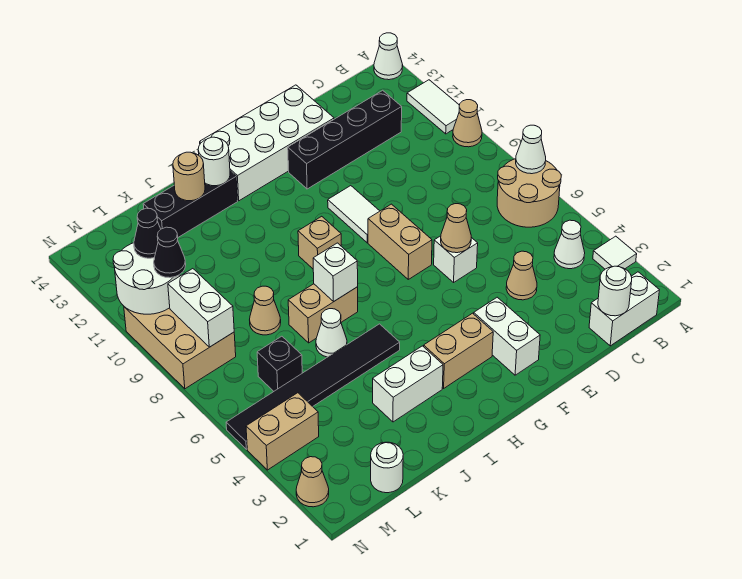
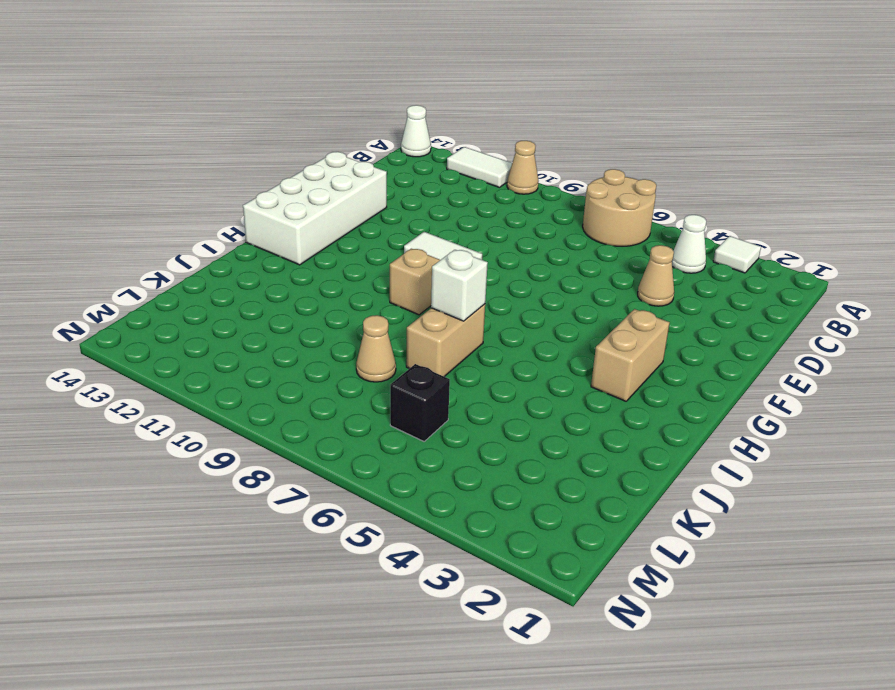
none -> white 1x2 brick [589,272,659,346]
none -> black 1x4 brick [288,90,402,189]
none -> white 1x1 brick [434,236,478,282]
none -> white 1x2 brick [474,297,540,375]

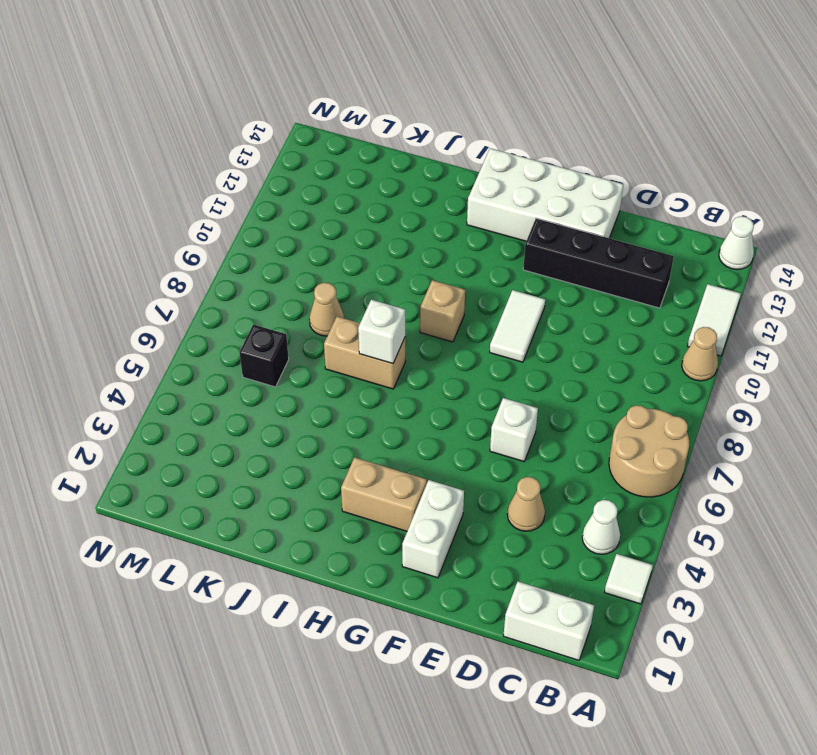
none -> tan 1x2 brick [368,204,432,279]
none -> white 1x2 brick [373,346,443,422]
none -> black 1x6 tile [226,324,400,449]
none -> black 1x3 brick [143,171,238,237]

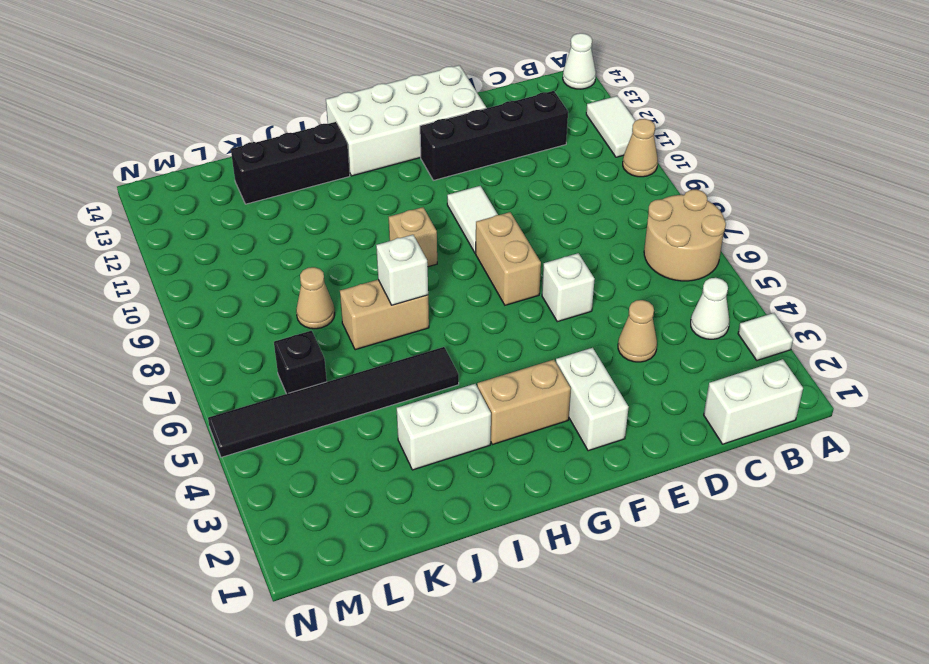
none -> white 1x1 cone [316,309,347,357]
none -> white 1x1 round brick [371,442,403,493]
none -> tan 1x2 brick [246,393,319,470]
none -> tan 2x3 brick [124,307,236,389]

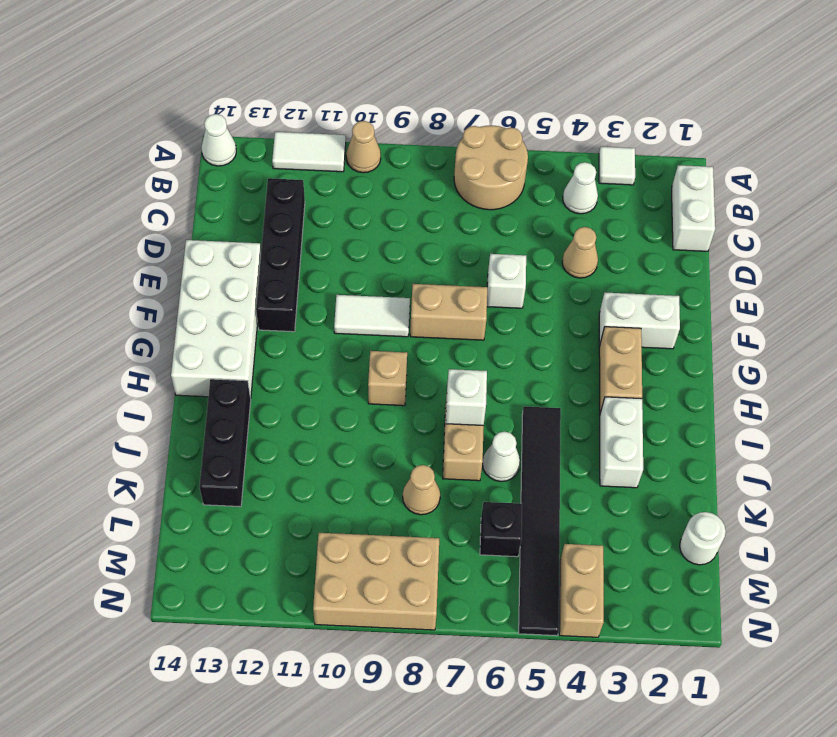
none -> tan 1x1 cone [296,457,329,507]
none -> white 1x1 cone [516,125,546,174]
none -> white 1x1 round brick [598,266,632,316]
none -> tan 1x1 cone [441,204,471,253]

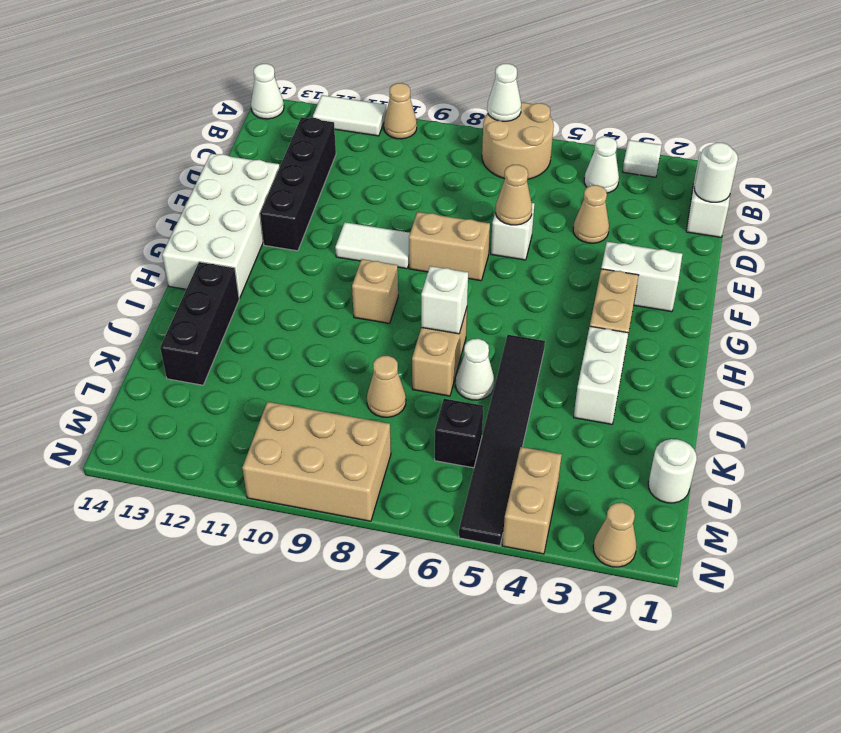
none -> white 1x1 round brick [198,137,230,186]
none -> tan 1x1 round brick [173,152,205,201]
none -> white 1x2 brick [168,269,234,347]
none -> white 2x2 round brick [113,243,180,314]

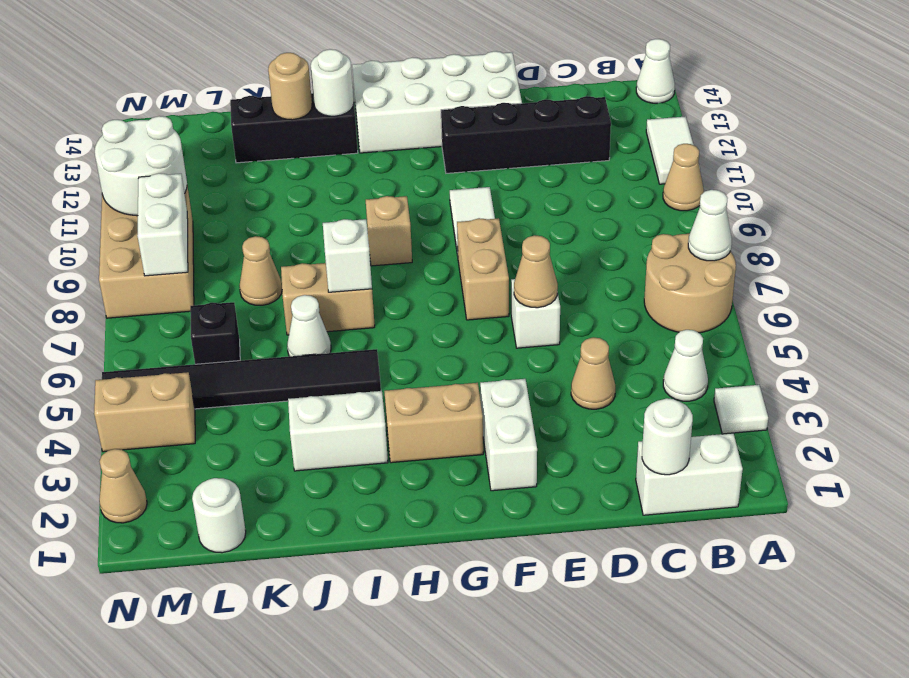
none -> black 1x1 cone [154,227,186,278]
none -> black 1x1 cone [134,208,161,258]

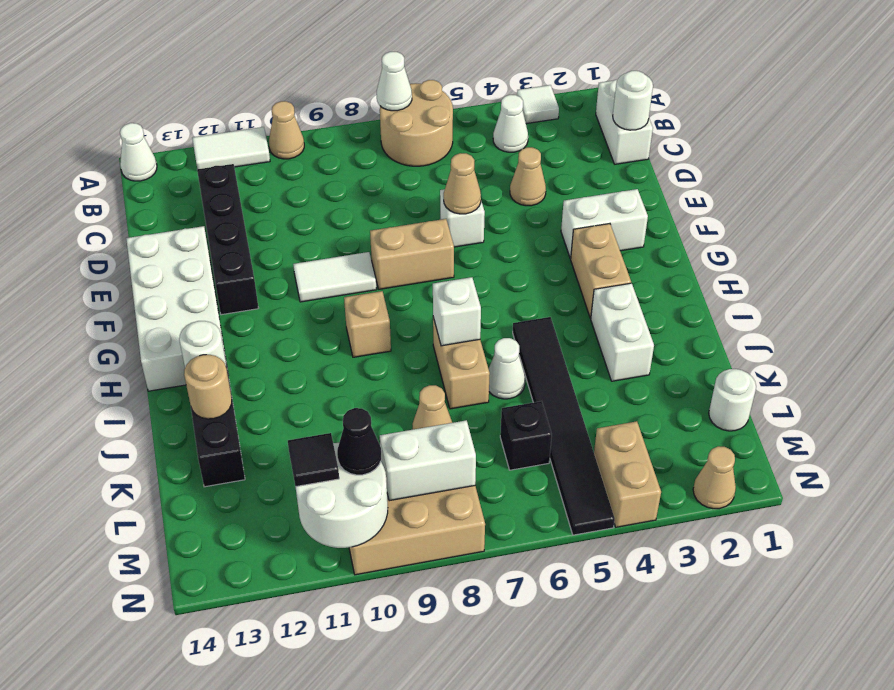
black 1x1 tile [288,433,339,487] -> black 1x1 cone [134,208,161,258]

